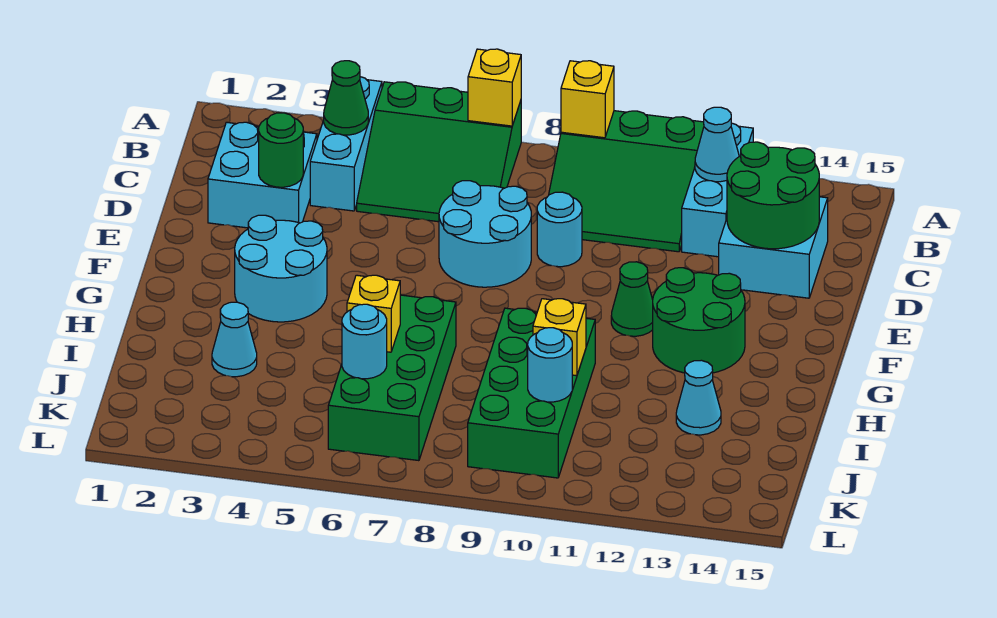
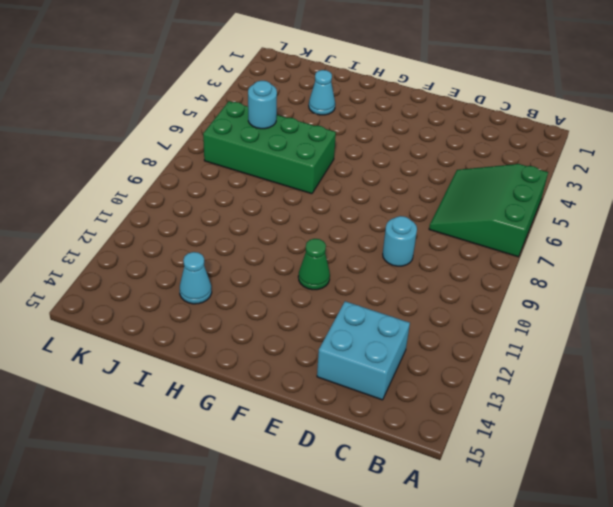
none -> cyan 1x3 brick [310,77,382,211]
none -> green 3x3 slope [549,111,704,252]
none -> cyan 1x3 brick [682,123,753,257]

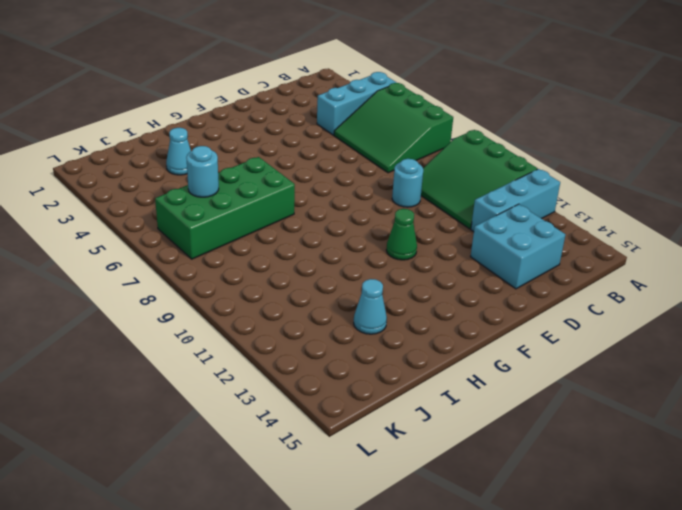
none -> cyan 2x2 brick [208,122,317,228]
none -> cyan 2x2 round brick [439,181,531,287]
none -> cyan 2x2 round brick [235,215,327,322]

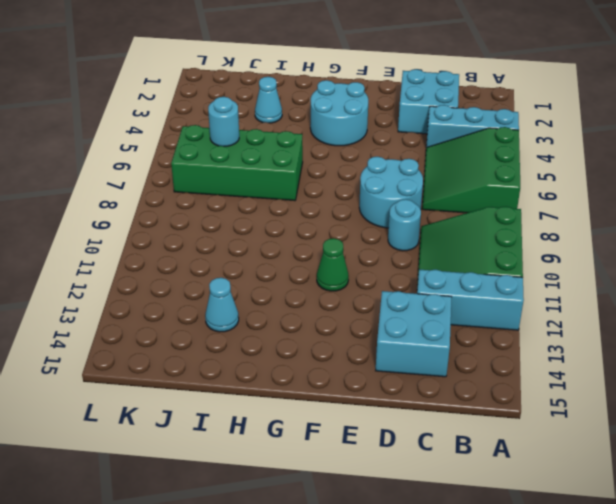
none -> green 2x2 round brick [653,268,745,373]
none -> green 2x4 brick [468,308,595,478]
none -> yellow 1x1 brick [468,49,521,126]

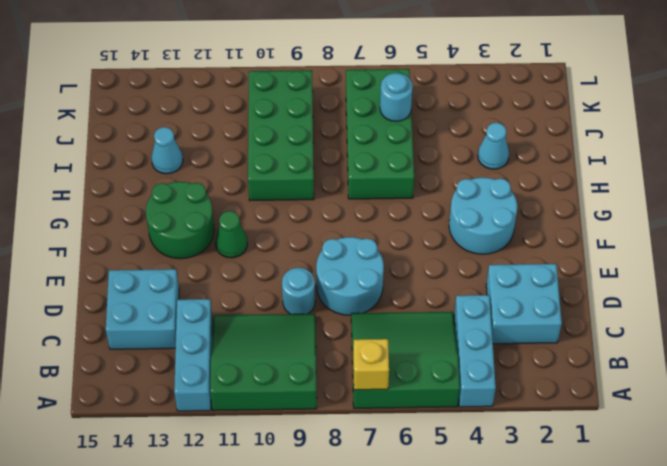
none -> yellow 1x1 brick [561,61,614,138]
none -> green 1x1 cone [324,61,368,135]
none -> cyan 1x1 cone [695,107,739,182]

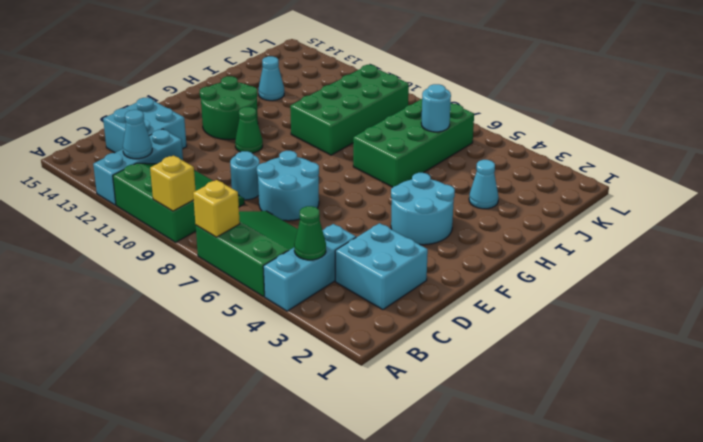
none -> green 2x2 round brick [727,142,819,249]
none -> green 1x1 round brick [259,113,303,187]
none -> yellow 1x1 brick [347,275,400,352]

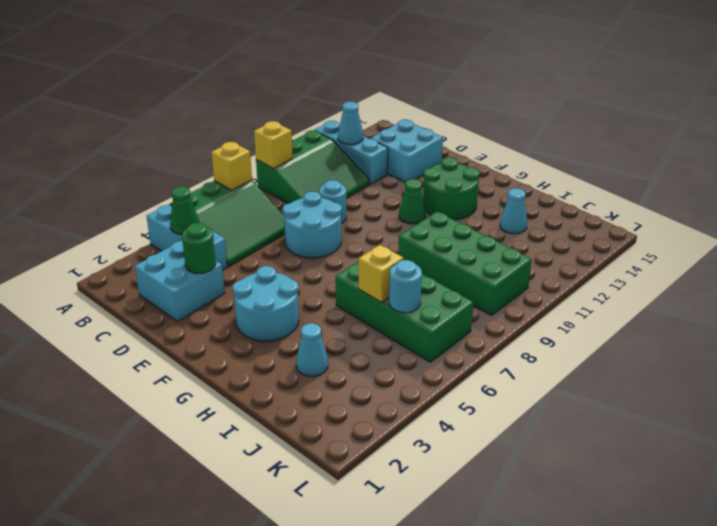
none -> green 2x2 round brick [727,142,819,249]
none -> yellow 1x1 brick [533,299,586,376]
none -> cyan 1x1 round brick [528,328,572,402]

